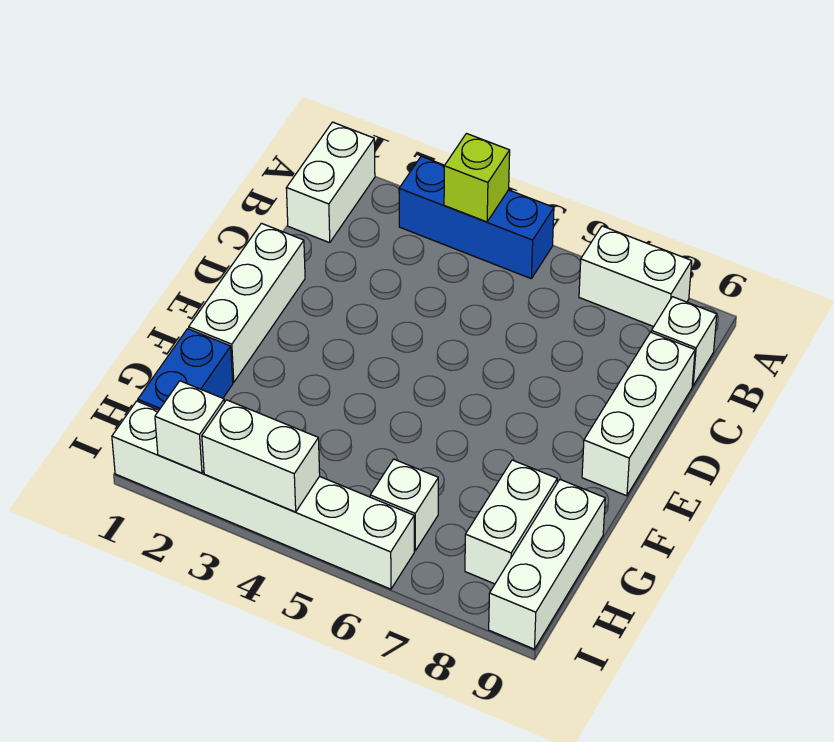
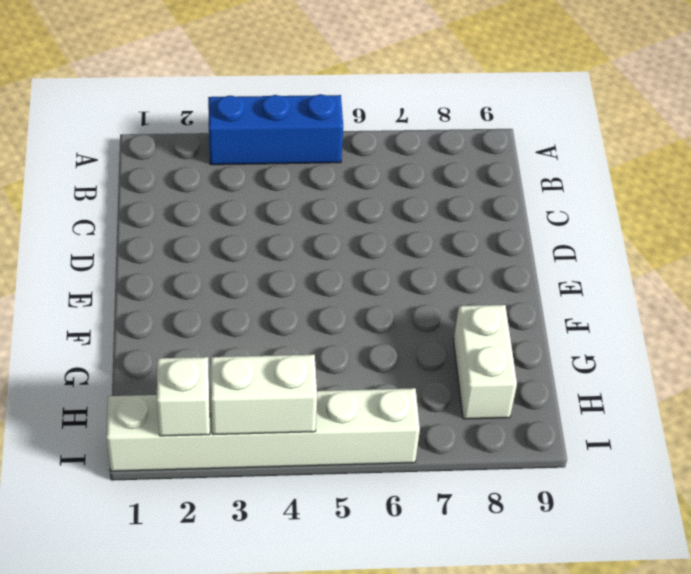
none -> white 1x2 brick [286,122,375,243]
none -> white 1x2 brick [579,226,692,327]
none -> white 1x1 brick [651,297,717,386]

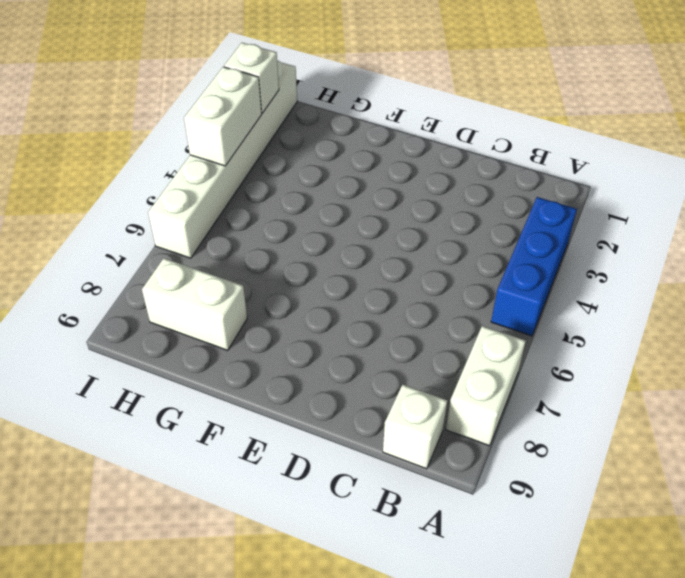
none -> white 1x2 brick [286,122,375,243]
none -> white 1x3 brick [582,332,695,496]
none -> white 1x3 brick [189,223,305,382]

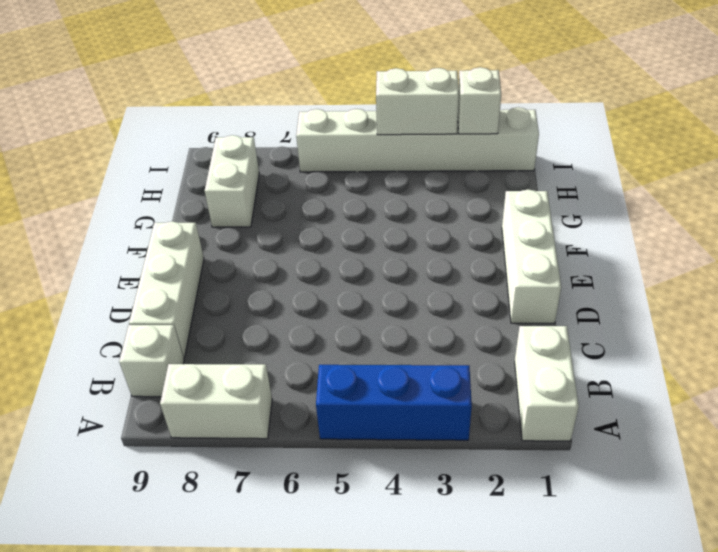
none -> blue 1x2 brick [138,329,233,410]
none -> white 1x3 brick [489,480,605,649]
none -> white 1x1 brick [370,459,438,551]

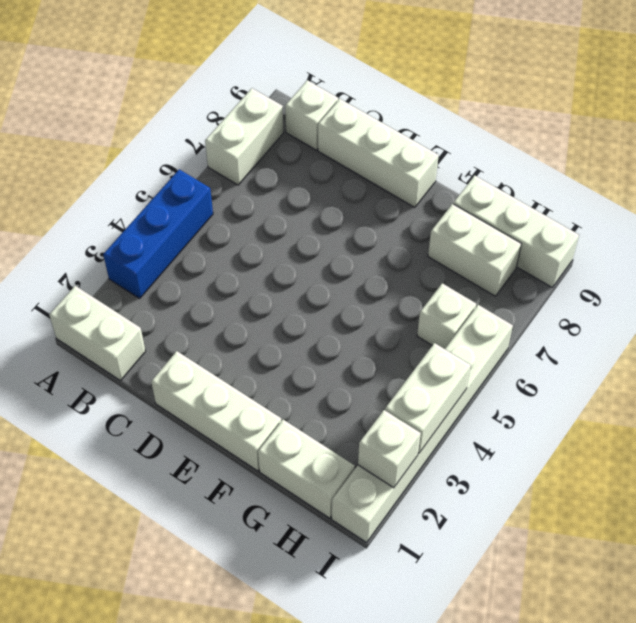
white 1x2 brick [258,419,355,518] -> blue 1x2 brick [138,329,233,410]
none -> lime 1x1 brick [444,134,510,222]

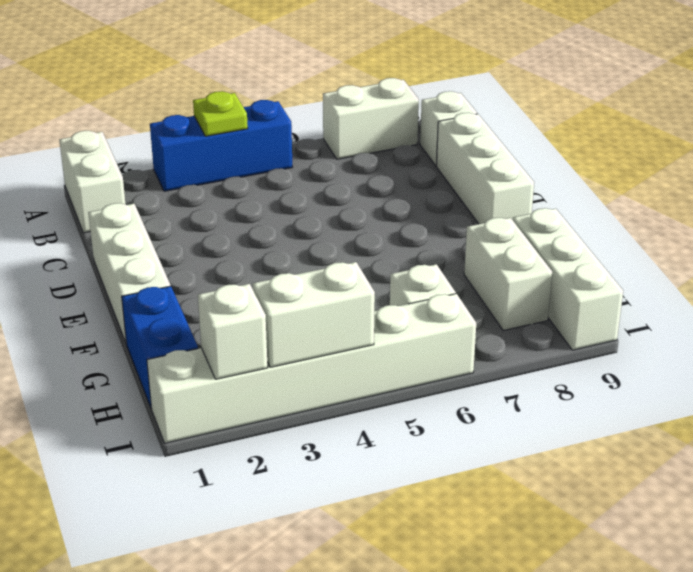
lime 1x1 plate [193,91,248,136] -> lime 1x1 brick [444,134,510,222]

